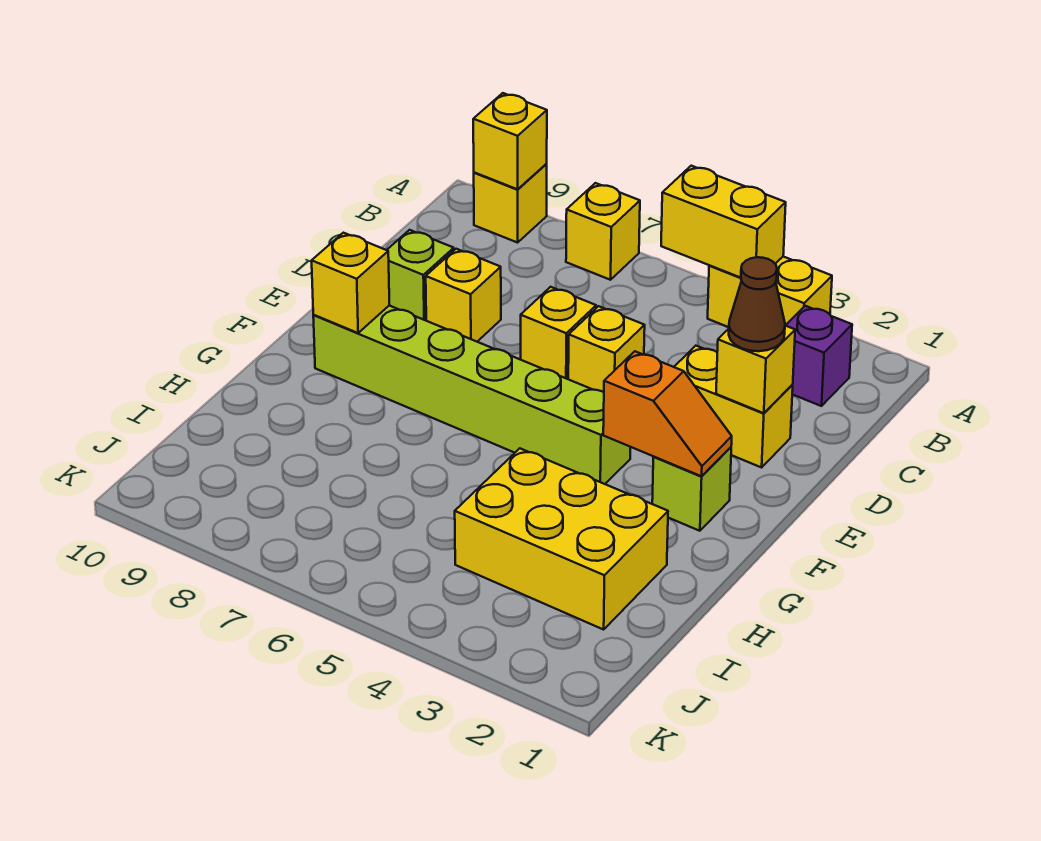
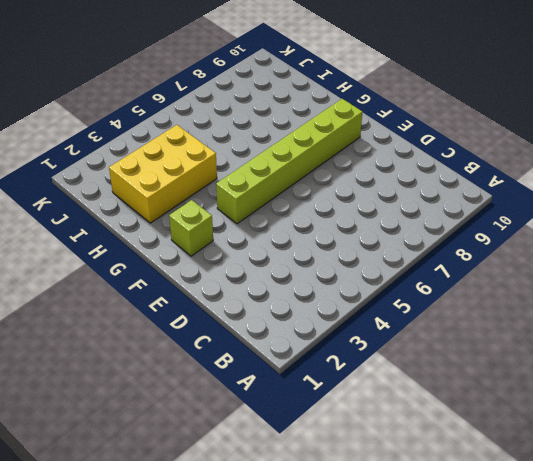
none -> yellow 1x2 brick [708,257,832,327]
none -> yellow 1x1 brick [566,183,640,280]
none -> yellow 1x1 brick [474,164,547,243]

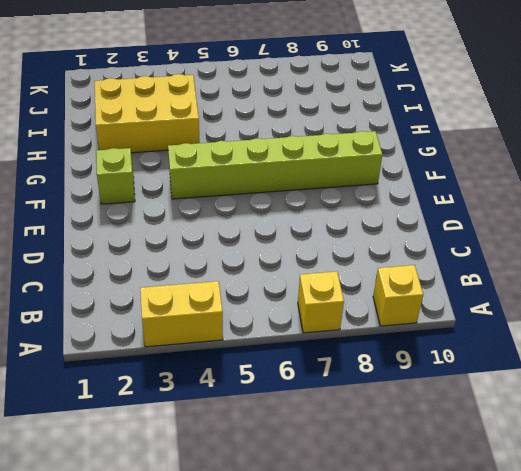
none -> purple 1x1 brick [786,306,852,406]
none -> yellow 1x2 brick [674,346,793,467]
none -> yellow 1x1 brick [568,306,645,392]

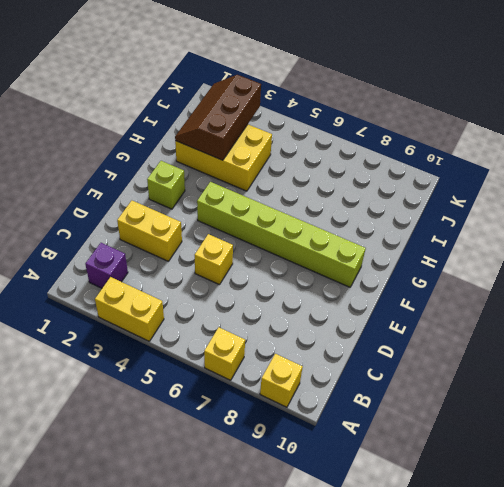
brown 2x3 slope [175,75,261,160] -> none
none -> yellow 1x1 brick [521,287,596,379]
none -> yellow 1x1 brick [426,249,501,342]
none -> lime 1x1 brick [387,230,454,320]

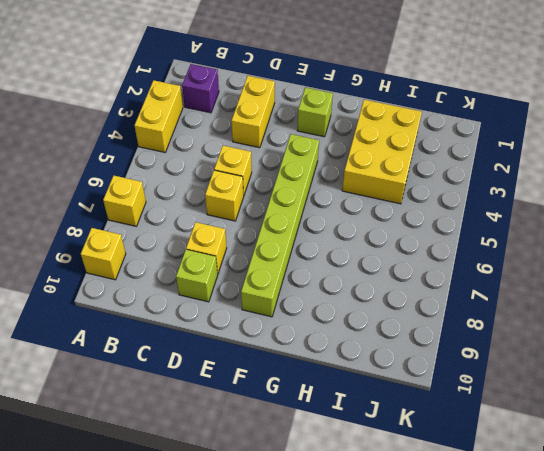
none -> yellow 1x2 brick [661,166,786,278]
none -> yellow 1x1 brick [473,93,547,189]
none -> yellow 1x1 brick [716,325,795,413]

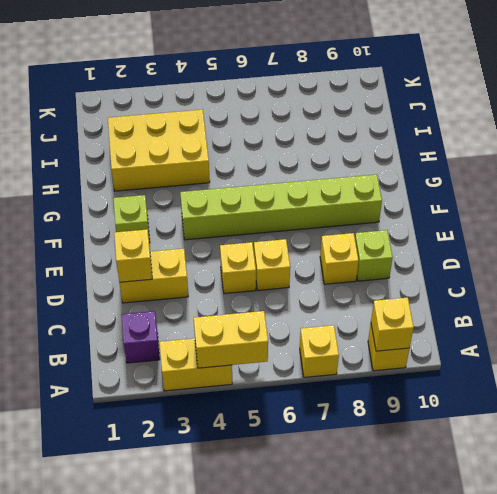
none -> orange 1x2 slope [603,351,732,476]
none -> yellow 1x1 brick [312,233,390,333]
none -> brown 1x1 cone [729,257,785,351]

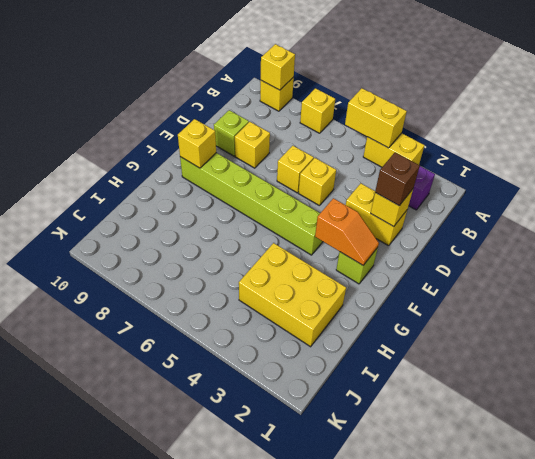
brown 1x1 brick [375,153,420,206] -> brown 1x1 cone [729,257,785,351]

